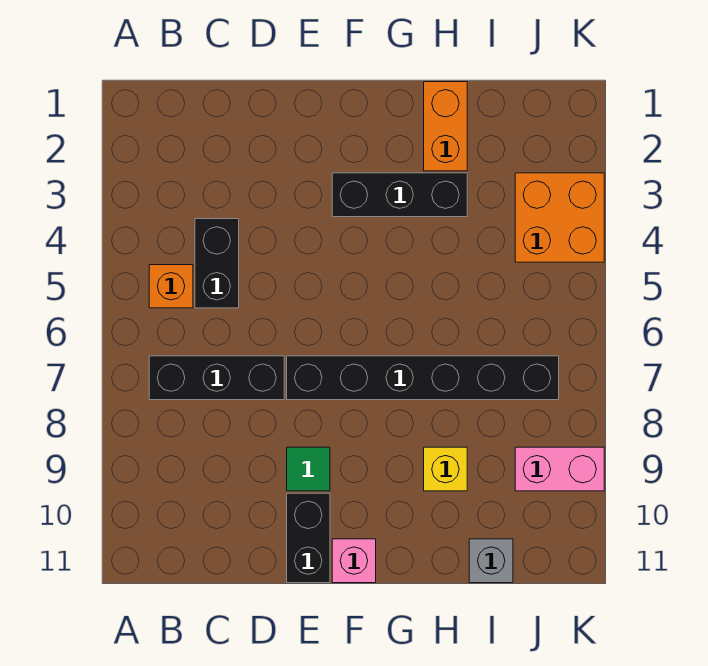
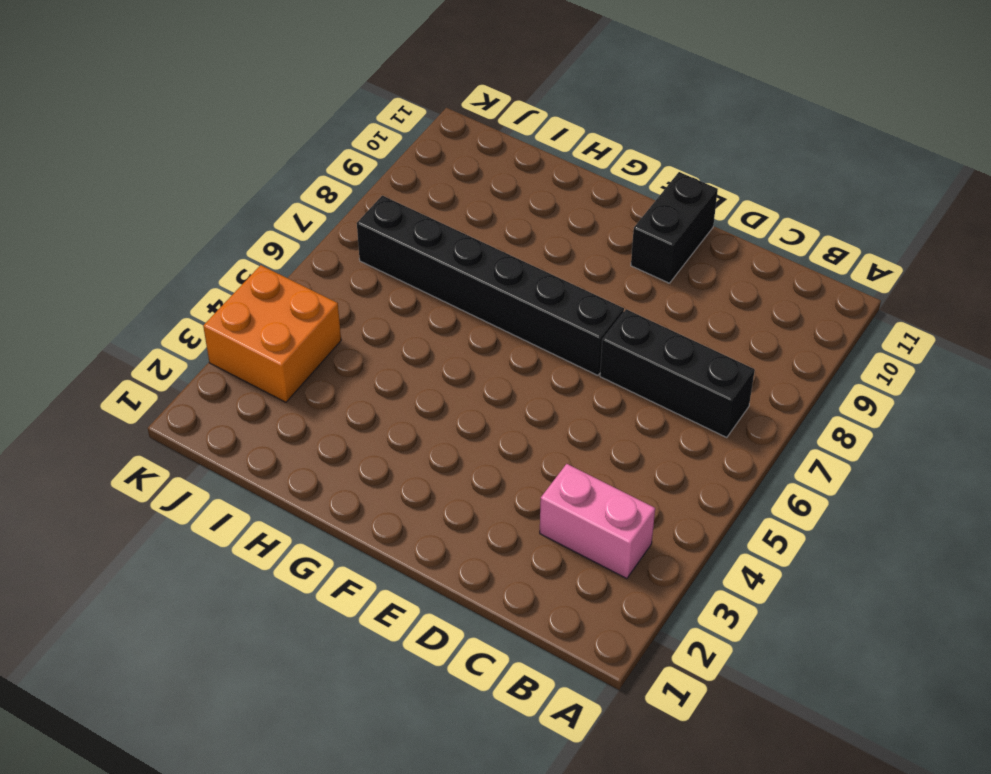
pink 1x2 brick [540,464,655,579] -> pink 1x2 brick moved to [515,447,604,491]
none -> orange 1x1 brick [149,265,193,308]
none -> black 1x2 brick [195,219,239,308]
none -> green 1x1 tile [287,447,330,491]

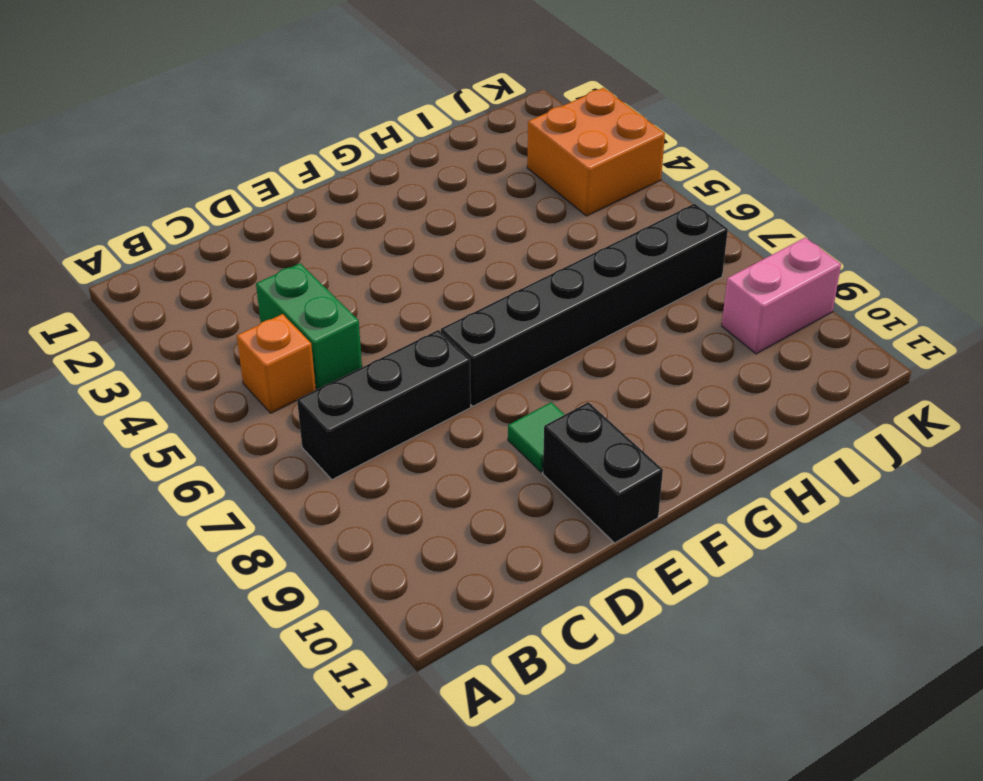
green 1x2 brick [256,263,362,389] -> black 1x2 brick [195,219,239,308]
none -> black 1x3 brick [332,173,467,217]
none -> pink 1x1 brick [332,539,376,583]
none -> orange 1x2 brick [424,82,467,171]

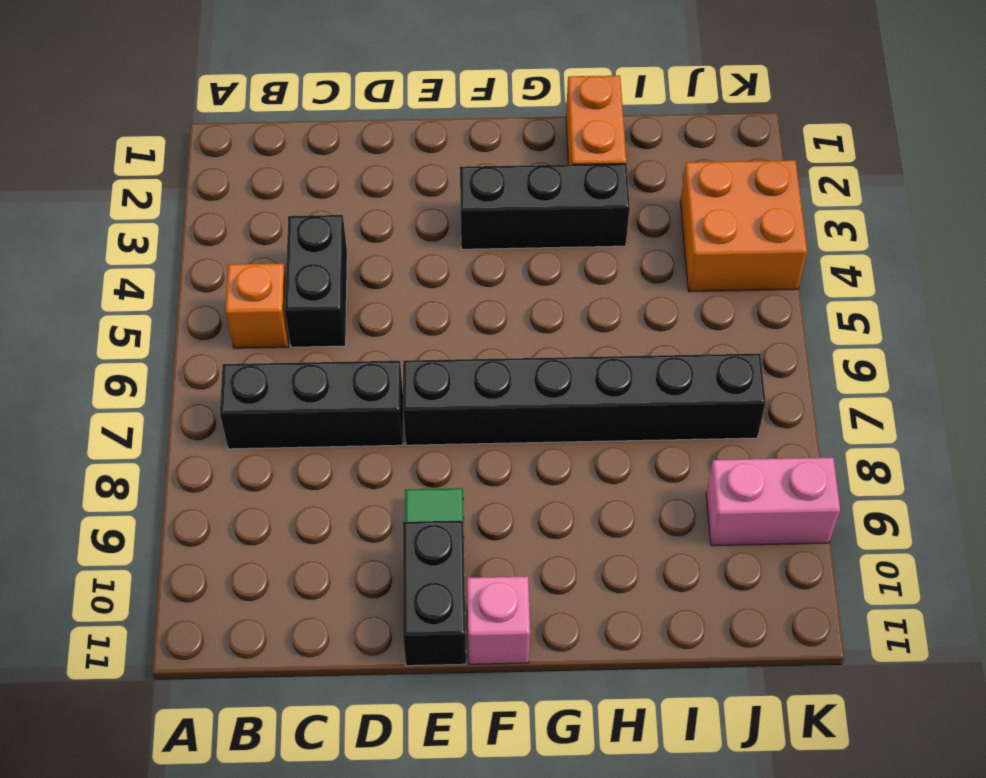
none -> yellow 1x1 brick [424,447,467,491]
none -> grey 1x1 brick [469,539,513,583]

